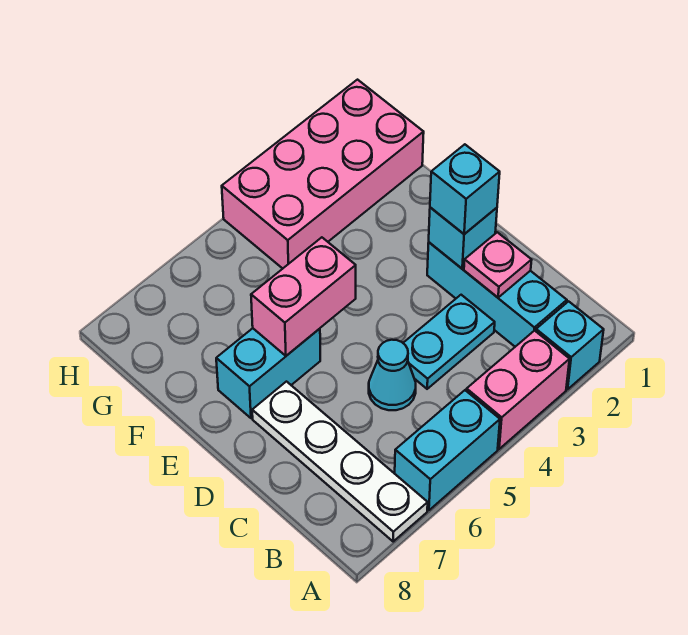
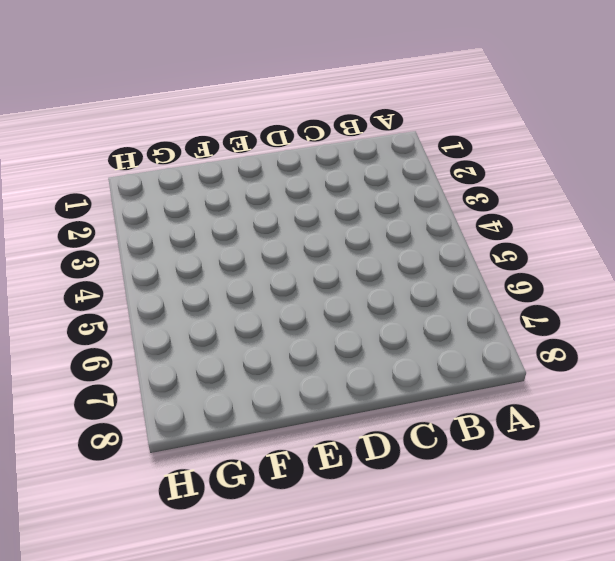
none -> cyan 1x1 brick [536,301,604,389]
none -> pink 1x2 brick [467,330,570,449]
none -> cyan 1x2 brick [395,390,500,510]

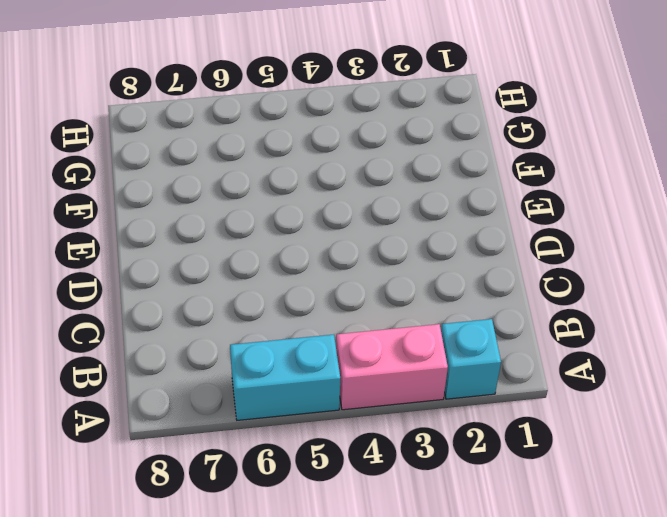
none -> white 1x4 plate [252,382,428,542]
none -> cyan 1x3 brick [427,243,567,347]
none -> cyan 1x2 plate [403,295,495,389]

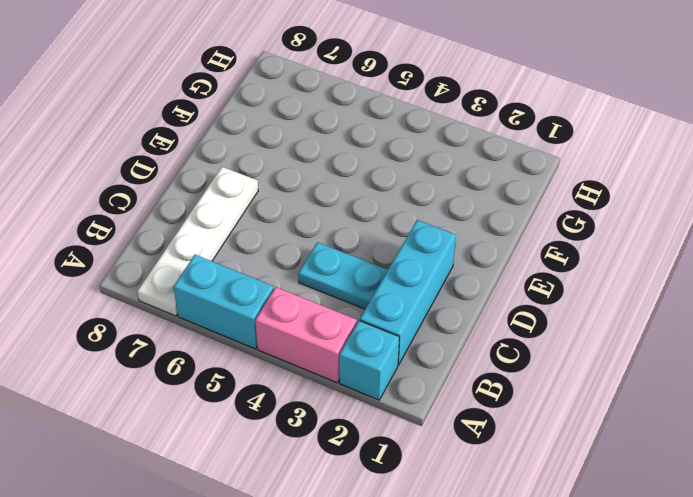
none -> cyan 1x1 cone [369,340,416,410]
none -> cyan 1x2 brick [216,328,320,418]
none -> pink 2x4 brick [222,80,424,269]

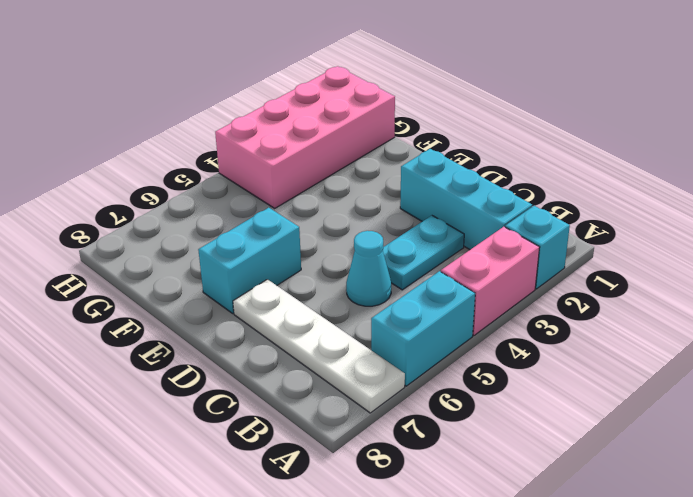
none -> pink 1x1 plate [464,232,532,298]
none -> cyan 1x1 brick [429,207,497,269]
none -> pink 1x2 brick [251,237,356,356]

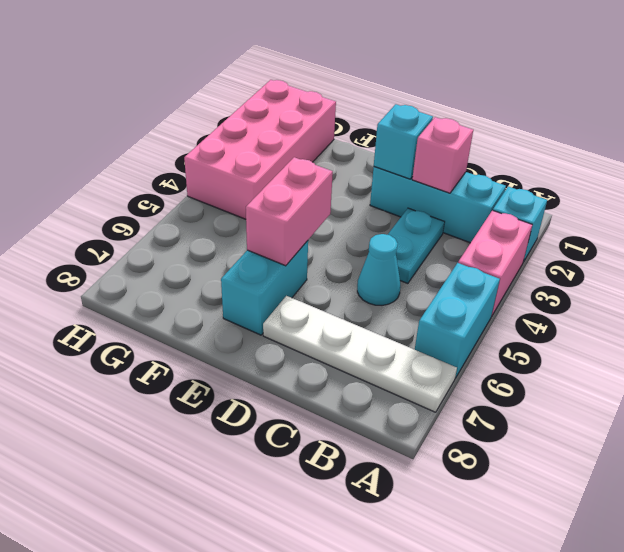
pink 1x1 brick [412,117,473,193] -> pink 1x1 plate [464,232,532,298]
none -> cyan 1x1 brick [430,144,500,234]

